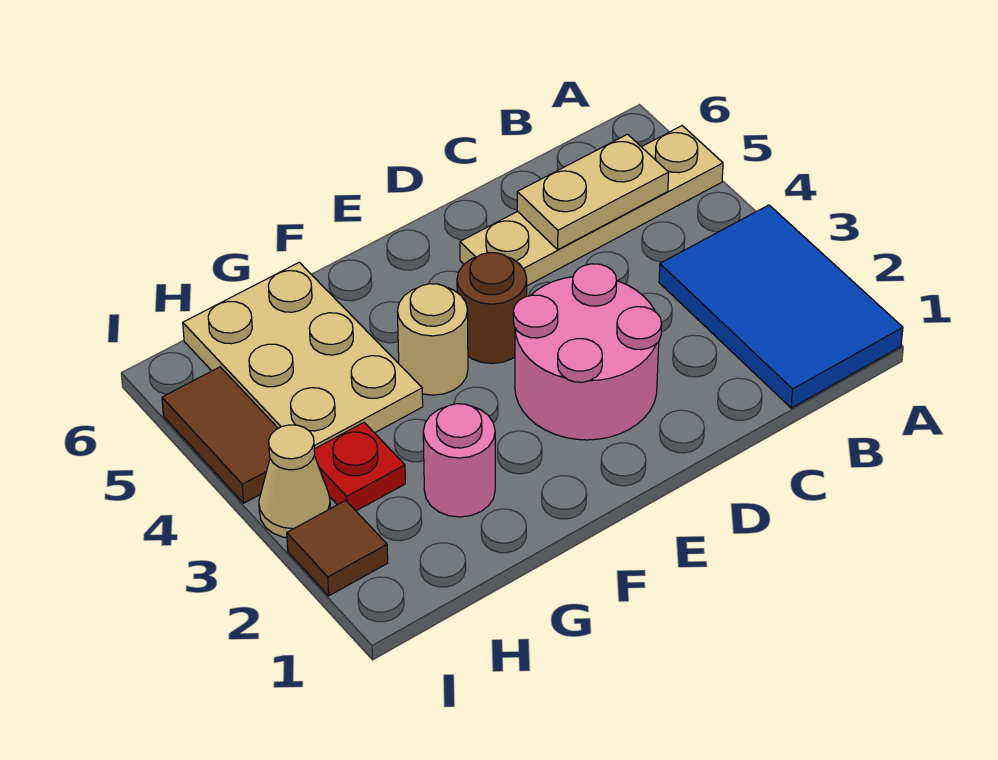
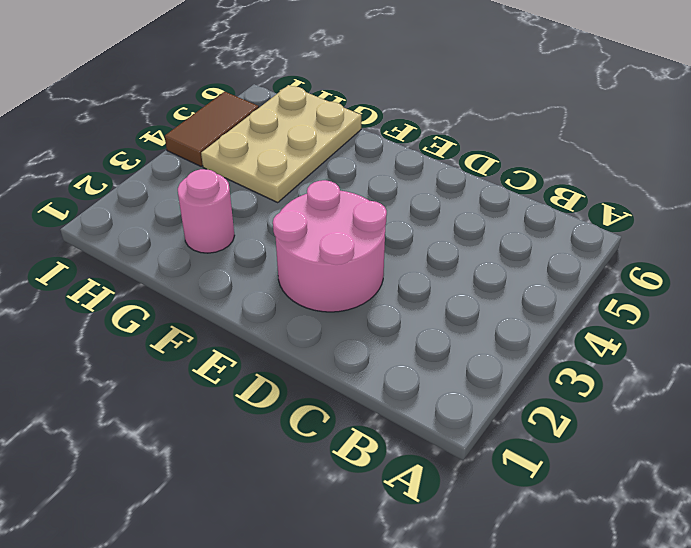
none -> blue 2x3 tile [659,205,903,408]
none -> tan 1x4 plate [460,126,723,286]
none -> brown 1x1 round brick [457,253,527,364]

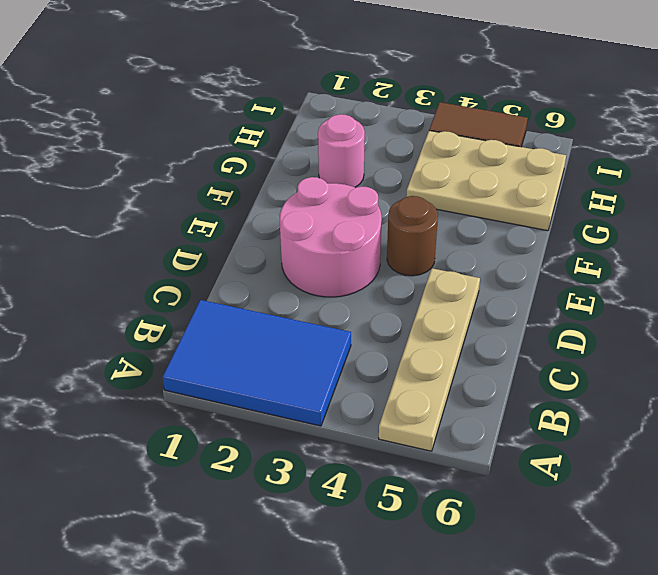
none -> tan 1x1 round brick [397,284,468,395]
none -> red 1x1 plate [314,423,405,511]
none -> brown 1x1 tile [287,501,388,596]

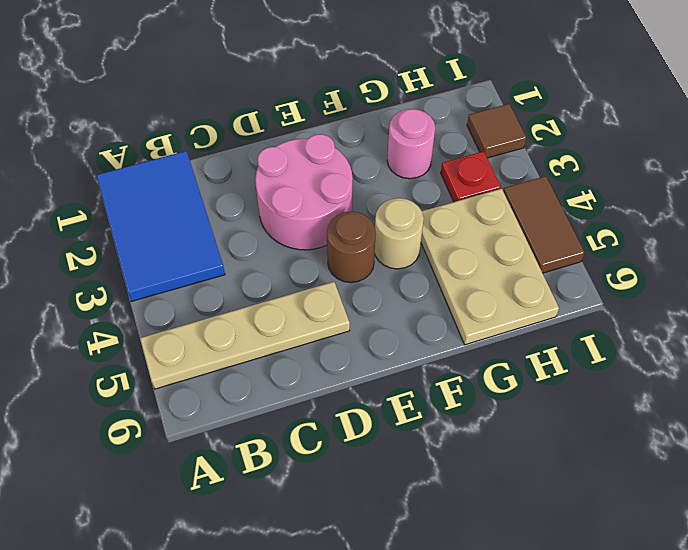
none -> tan 1x1 cone [259,425,330,538]
none -> tan 1x2 plate [517,134,669,249]

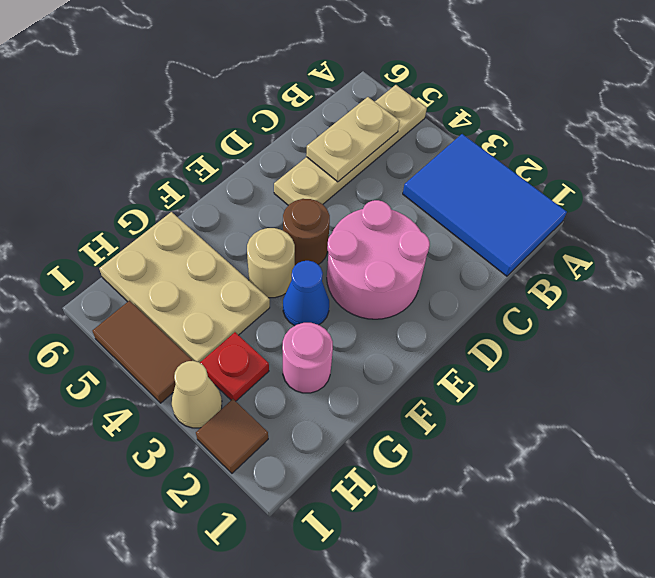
blue 1x1 cone [283,261,329,326] -> none

